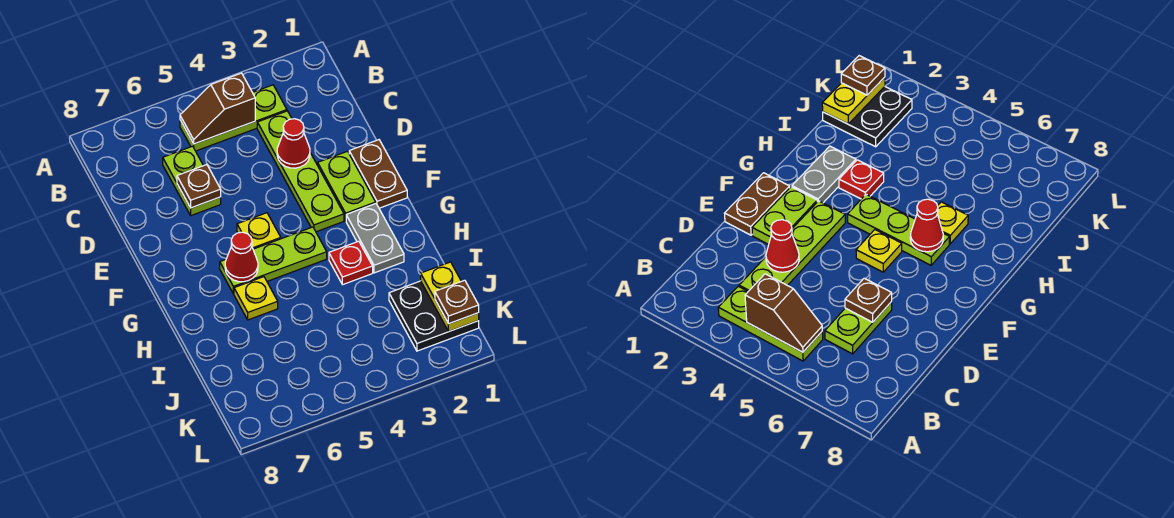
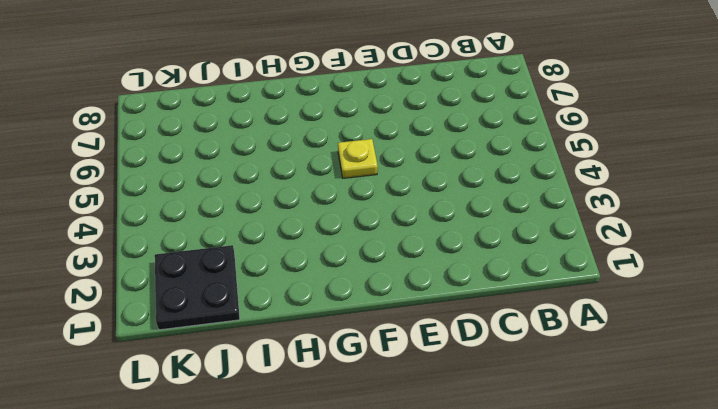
none -> lime 1x3 plate [180,85,287,151]
none -> lime 1x4 plate [257,111,344,232]
none -> lime 1x2 plate [163,146,221,216]

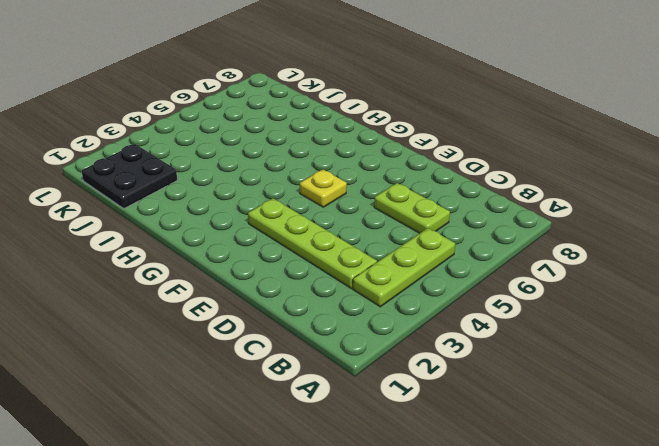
none -> brown 1x2 plate [349,140,407,208]
none -> lime 1x2 plate [318,151,376,221]
none -> grey 1x2 plate [346,204,404,273]

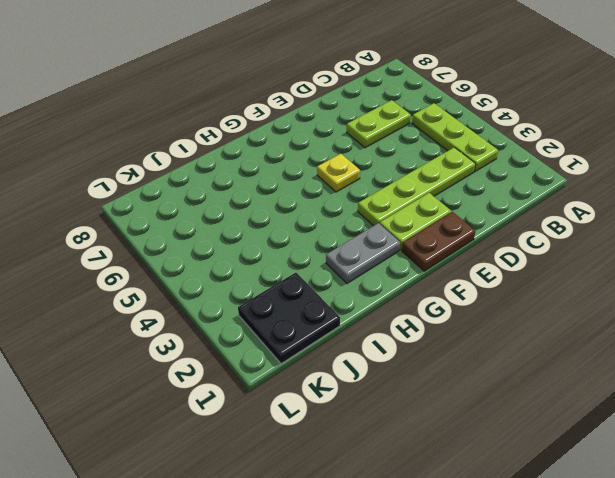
none -> lime 1x3 plate [220,227,327,294]
none -> red 1x1 plate [329,241,373,285]
none -> yellow 1x1 plate [234,277,278,320]

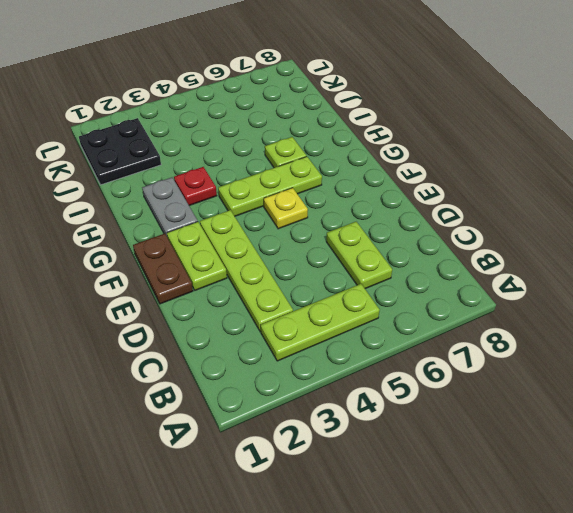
lime 1x1 plate [265,137,306,168] -> yellow 1x1 plate [234,277,278,320]
none -> brown 1x2 slope [180,73,255,144]
none -> red 1x1 cone [277,119,310,168]
none -> brown 1x1 plate [177,165,221,208]

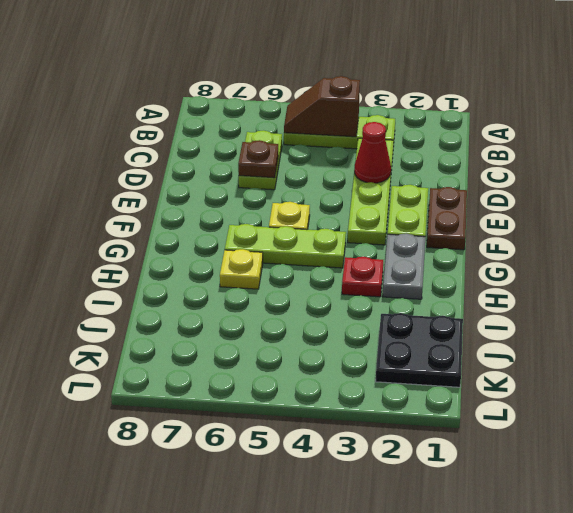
none -> red 1x1 cone [225,232,258,282]
none -> yellow 1x2 plate [421,262,479,332]
none -> brown 1x1 plate [435,280,479,324]

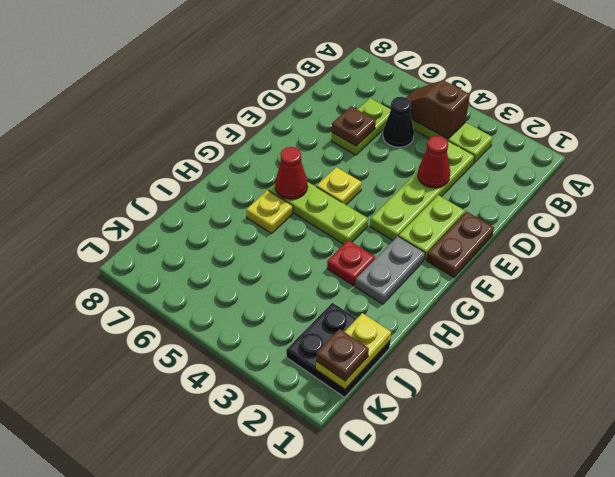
black 1x1 cone [383,97,414,147] -> none

